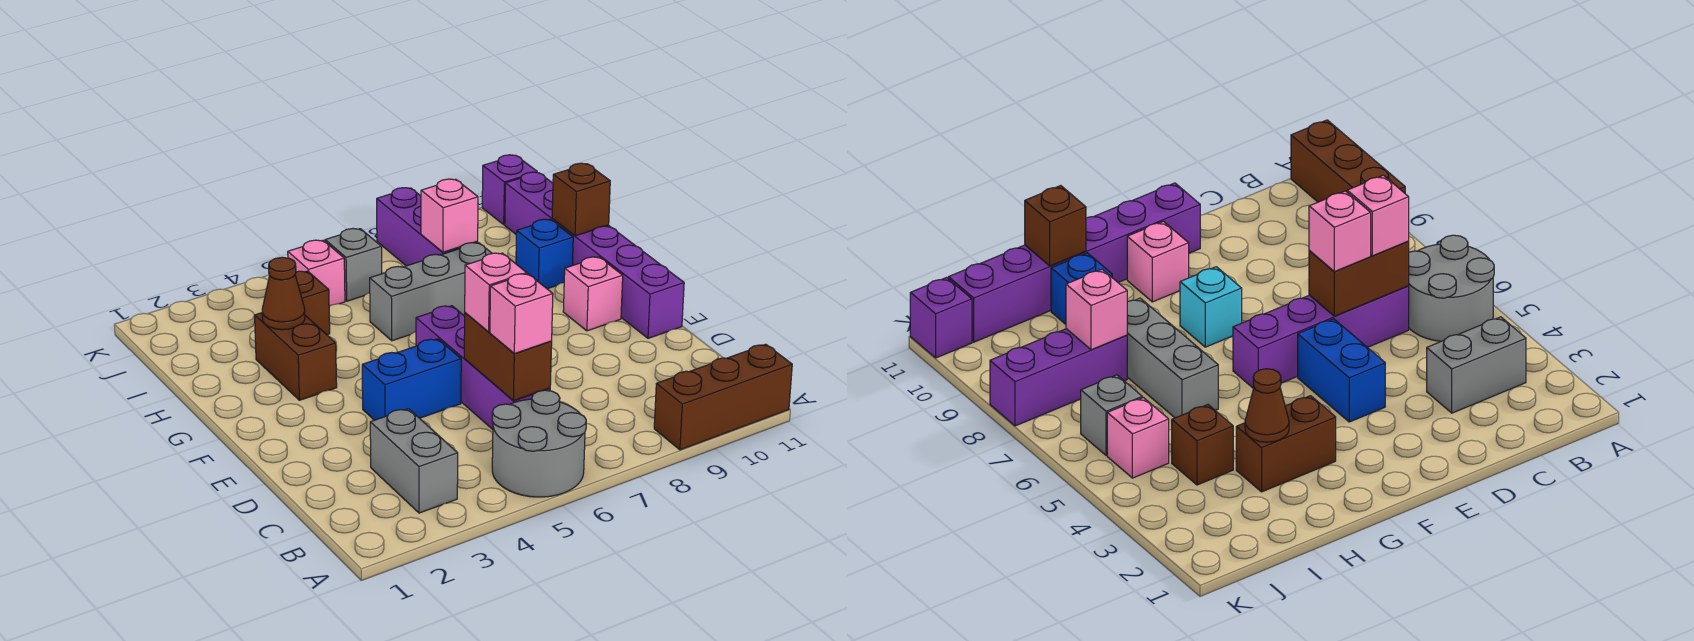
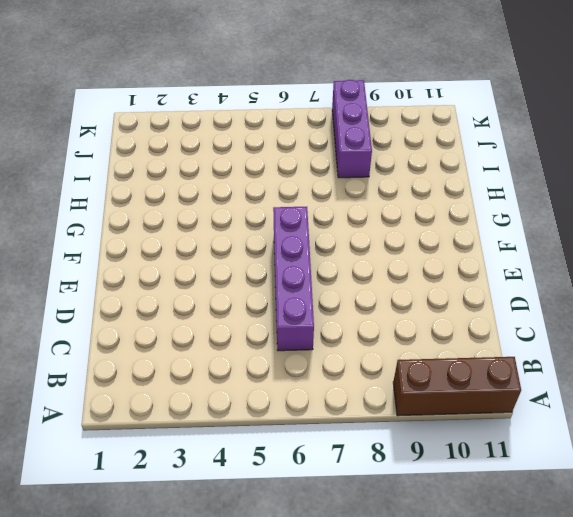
none -> grey 2x2 round brick [492,390,586,497]
none -> grey 1x2 brick [370,409,458,513]
none -> blue 1x2 brick [362,339,461,420]

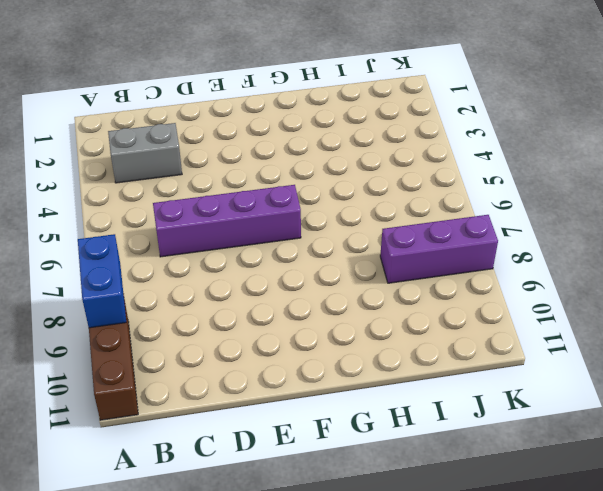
blue 1x2 brick [78,234,126,328] -> blue 1x2 brick moved to [362,339,461,420]
none -> grey 2x2 round brick [492,390,586,497]
none -> purple 1x6 brick [505,172,684,338]
none -> cyan 1x1 brick [1180,267,1242,347]

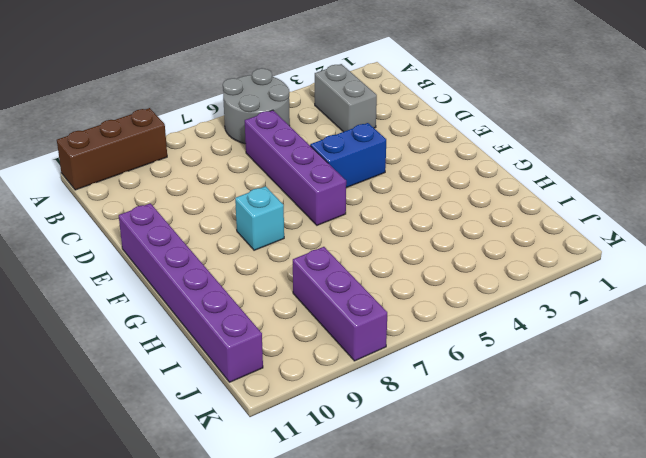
none -> pink 1x1 brick [563,257,623,331]
none -> brown 1x2 brick [255,313,337,400]
none -> grey 1x3 brick [370,243,492,341]

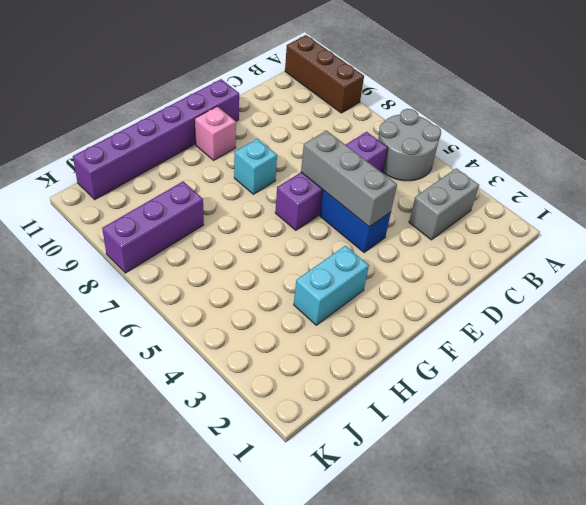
grey 1x3 brick [301,130,397,227] -> grey 1x3 brick moved to [370,243,492,341]
cyan 1x2 brick [294,246,369,325] -> brown 1x2 brick [255,313,337,400]
none -> blue 1x1 brick [516,219,573,289]
none -> brown 1x1 brick [295,271,330,335]
none -> pink 1x1 brick [288,240,345,306]

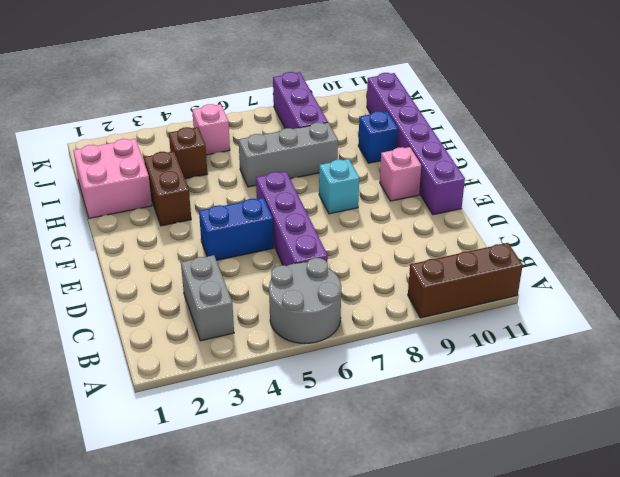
pink 2x2 brick [73,139,152,218] -> none
none -> grey 1x1 brick [325,229,382,301]
none -> purple 1x1 brick [482,155,537,225]
none -> brown 1x2 brick [464,313,552,401]

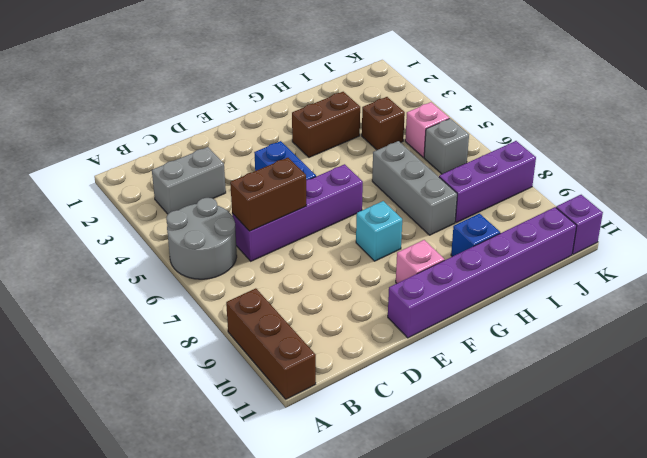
none -> brown 1x1 cone [262,257,305,330]
none -> brown 1x1 brick [552,163,610,236]
none -> pink 1x1 brick [421,179,478,252]

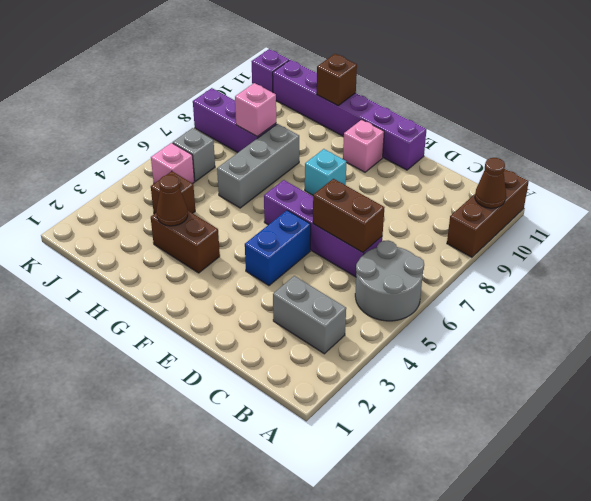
brown 1x1 cone [475,158,506,208] -> none
none -> blue 1x1 brick [516,219,573,289]
none -> pink 1x1 brick [490,274,553,354]
none -> pink 1x1 brick [465,253,527,332]

